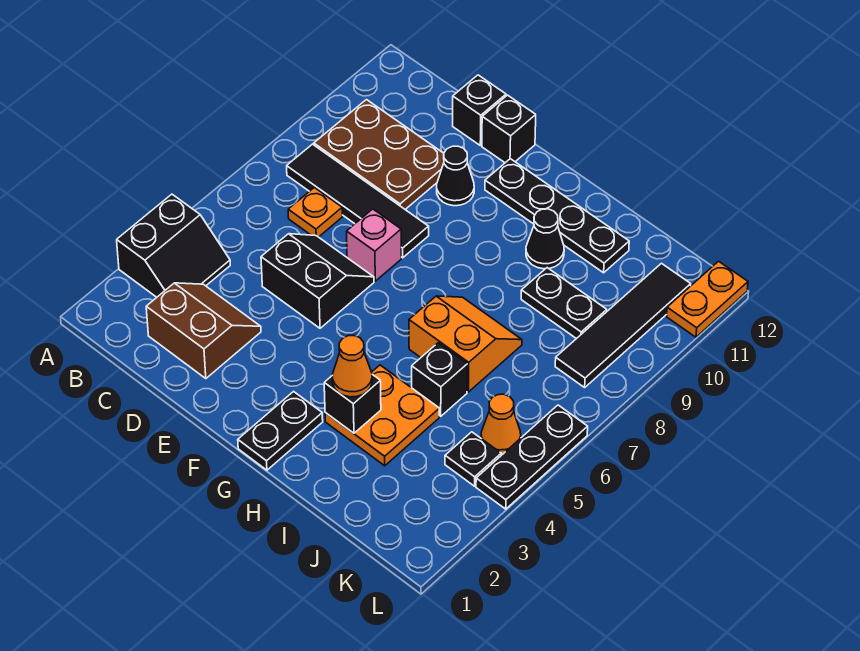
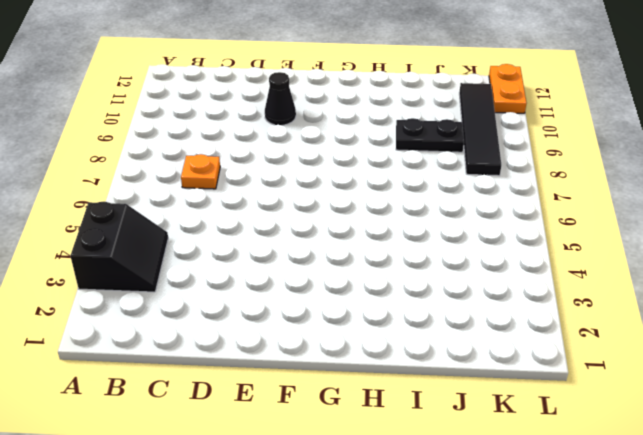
none -> black 1x4 tile [287,144,429,258]
none -> brown 2x3 plate [314,100,444,209]
none -> brown 2x2 slope [146,283,261,379]

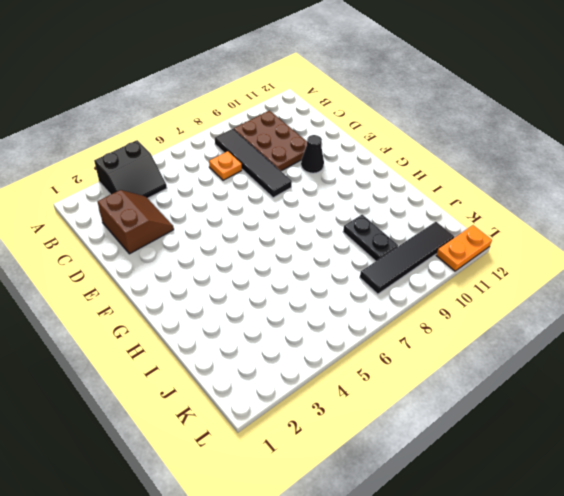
none -> black 2x2 slope [261,234,374,328]
none -> black 1x1 brick [453,75,506,146]
none -> pink 1x1 brick [347,209,401,281]

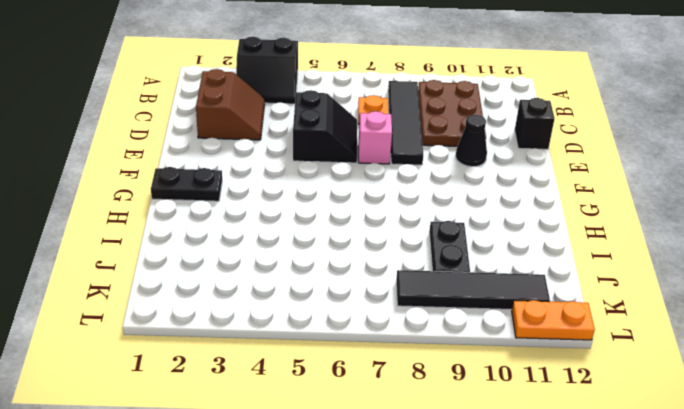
none -> black 1x1 brick [482,95,536,163]
none -> black 1x4 plate [485,159,629,273]
none -> orange 2x2 plate [325,365,439,466]

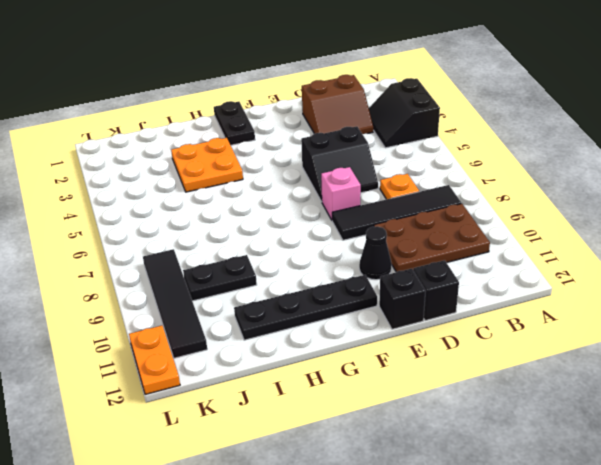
none -> orange 2x2 slope [409,296,522,392]
none -> black 1x1 cone [526,209,564,269]
none -> black 1x1 brick [412,343,467,416]

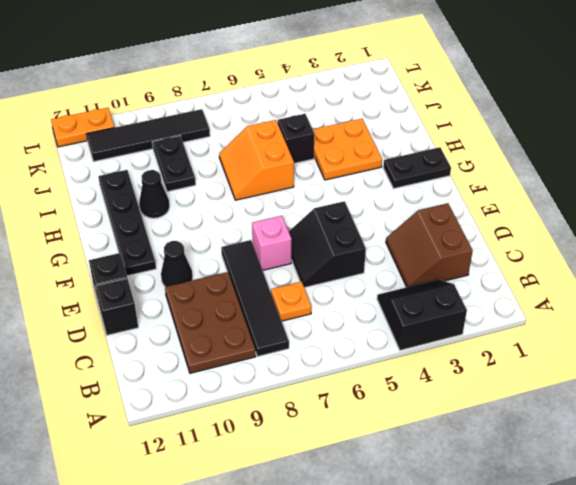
none -> black 1x1 plate [445,432,501,486]
none -> orange 1x1 cone [481,394,521,455]
none -> black 1x3 plate [476,405,588,509]

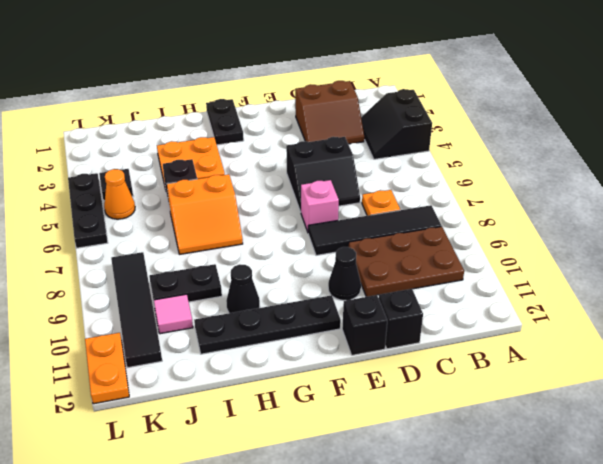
pink 1x1 tile [154,294,193,334] -> none
none -> black 1x1 brick [324,374,381,433]
none -> orange 1x1 cone [332,336,372,397]

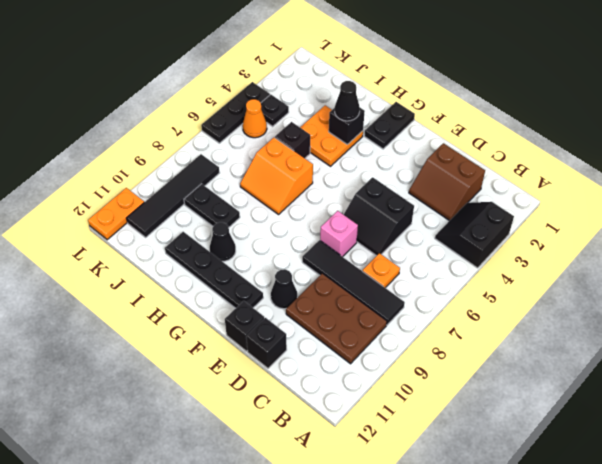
black 1x1 cone [335,81,360,121] -> orange 1x1 cone [332,336,372,397]

